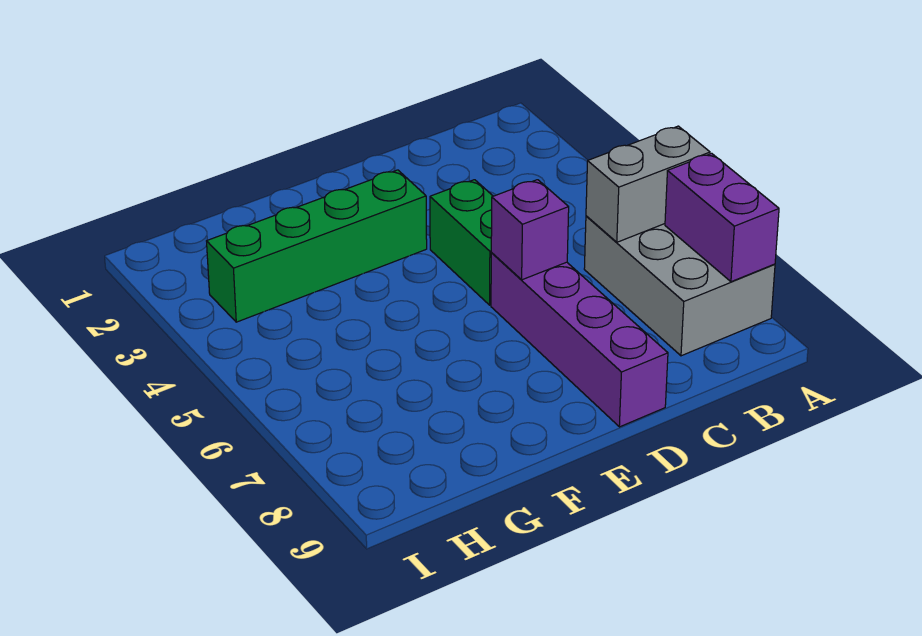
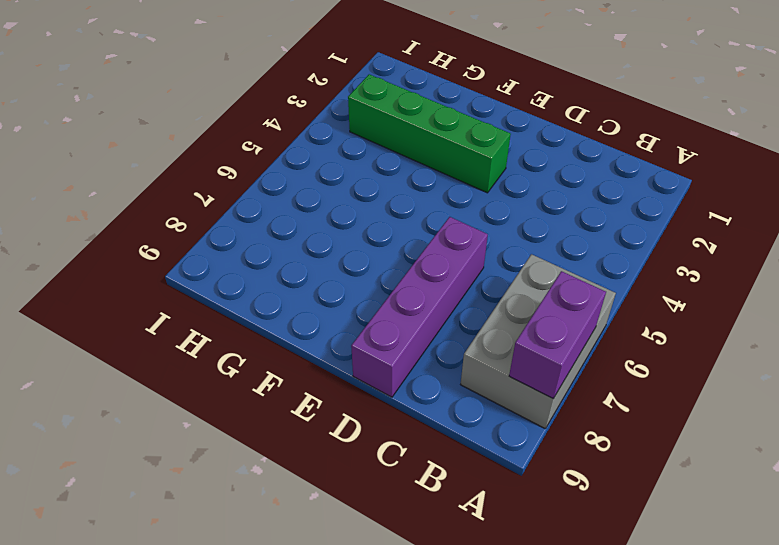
none -> green 1x2 brick [430,180,493,305]
none -> grey 1x2 brick [586,126,710,242]

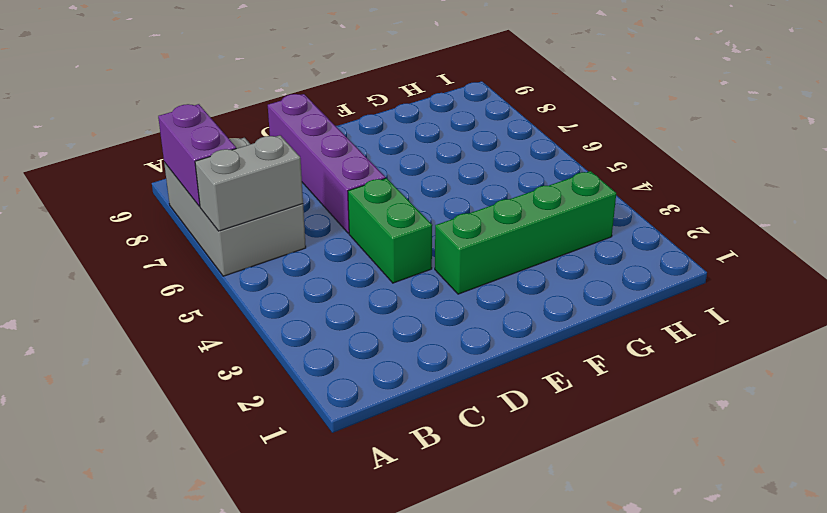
none -> purple 1x1 brick [491,180,569,280]

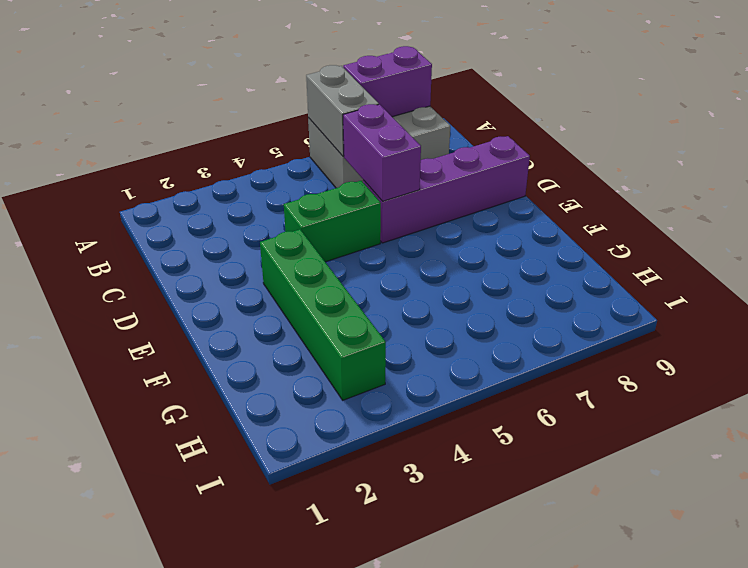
purple 1x2 brick [343,104,421,201] -> purple 1x1 brick [491,180,569,280]

